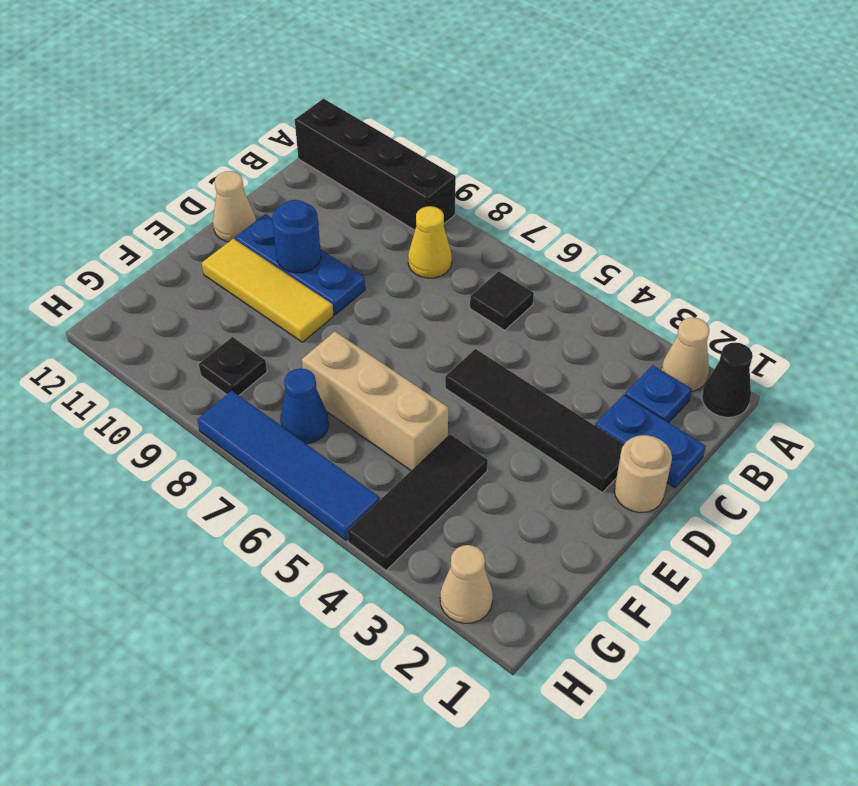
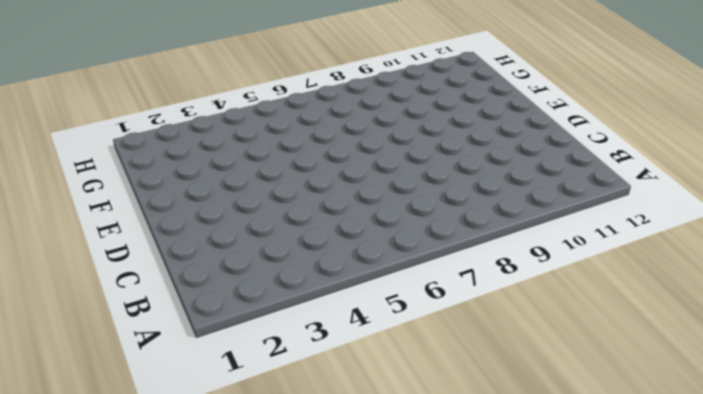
none -> black 1x1 cone [702,343,753,417]
none -> tan 1x1 cone [662,318,709,392]
none -> black 1x4 brick [295,99,456,230]

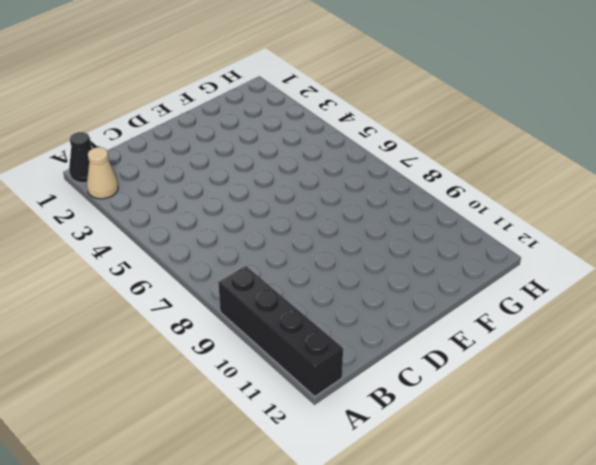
none -> blue 1x1 plate [625,365,692,423]
none -> black 1x1 tile [470,271,534,330]
none -> yellow 1x1 cone [408,206,452,278]

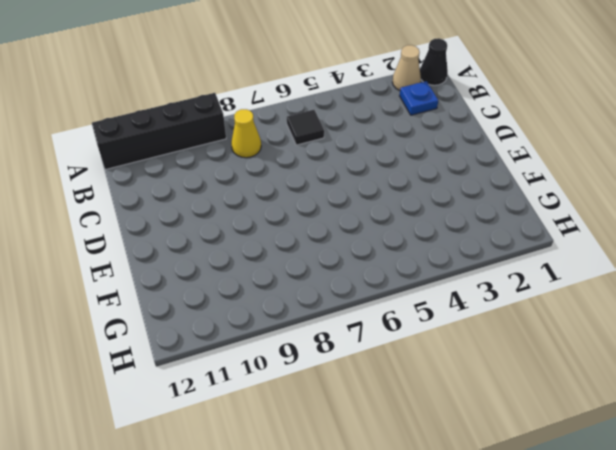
none -> blue 1x2 plate [595,395,706,488]
none -> tan 1x1 round brick [614,435,672,513]
none -> black 1x4 tile [445,349,624,492]

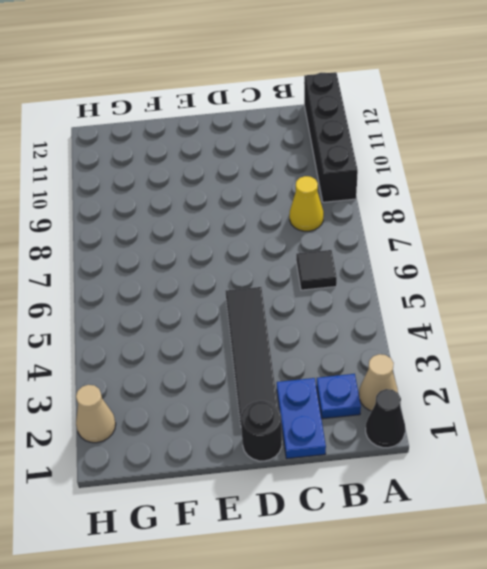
black 1x1 round brick [241,401,282,461] -> tan 1x1 round brick [614,435,672,513]
none -> blue 1x3 plate [235,214,365,315]
none -> tan 1x1 cone [213,171,256,242]
none -> yellow 1x3 tile [202,239,333,342]

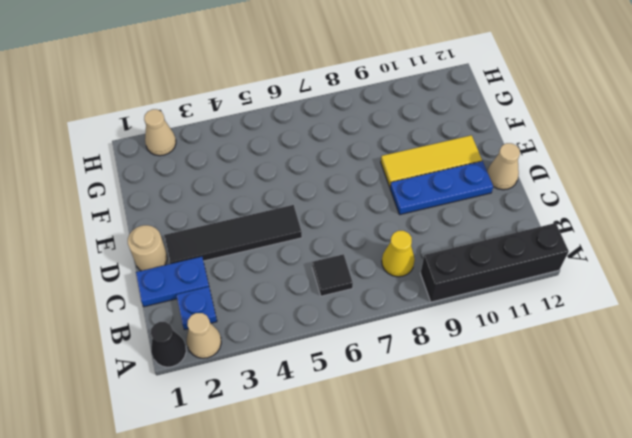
none -> black 1x3 tile [347,434,488,570]
none -> tan 1x3 brick [302,332,448,471]
none -> blue 1x1 cone [280,368,329,444]

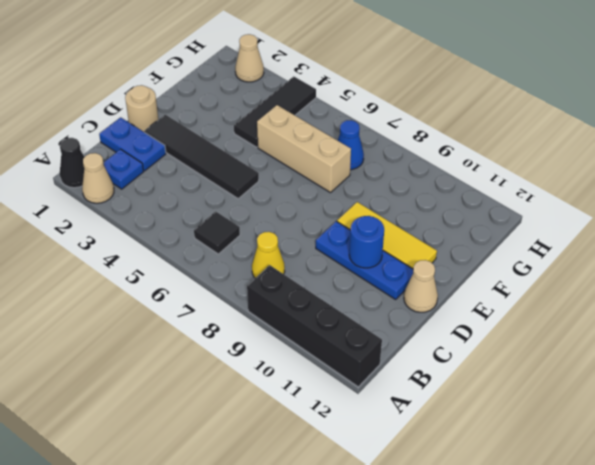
none -> black 1x1 plate [199,337,267,395]
none -> blue 1x4 tile [197,391,380,540]

